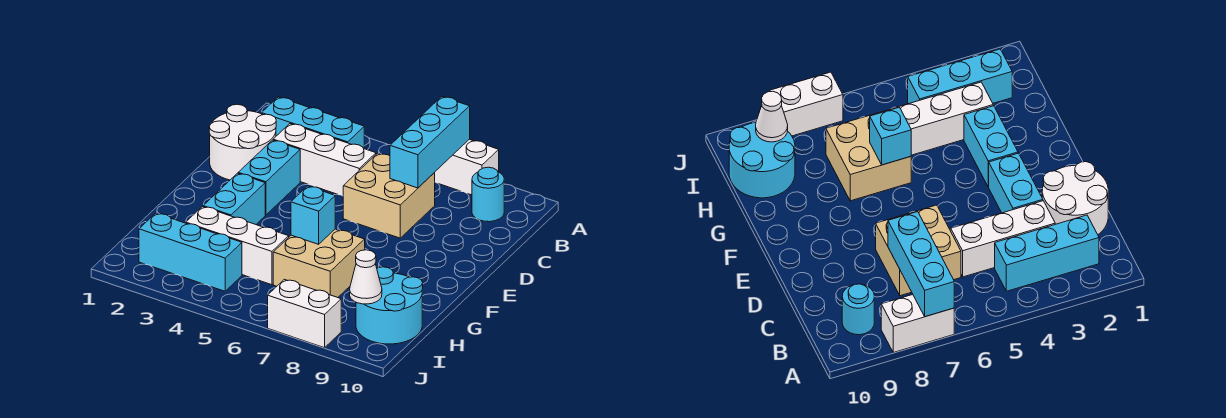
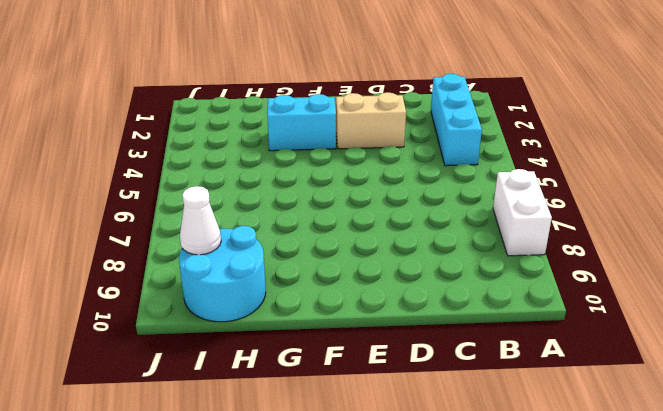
tan 1x2 brick [336,92,406,149] -> cyan 1x2 brick [238,140,300,215]
none -> cyan 1x1 round brick [472,167,504,222]
none -> white 2x2 round brick [209,104,276,180]
none -> white 1x3 brick [273,124,376,196]

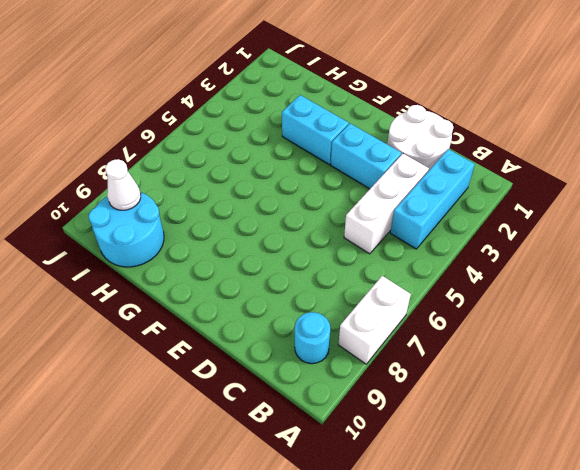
none -> tan 2x2 brick [343,153,435,238]
none -> tan 2x2 brick [273,229,365,298]
none -> white 1x3 brick [186,207,289,285]

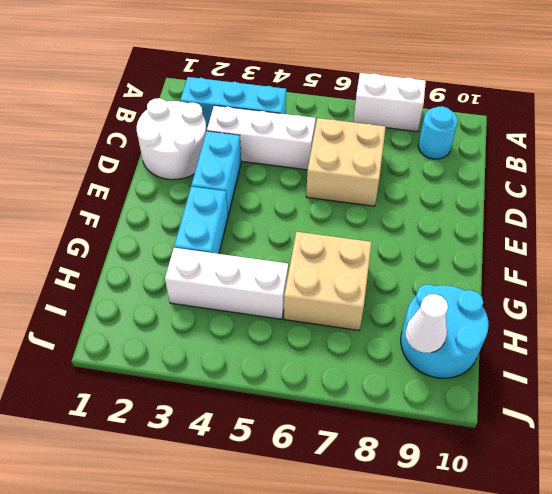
none -> cyan 1x3 brick [139,213,242,291]
none -> white 1x2 brick [268,279,341,348]
none -> cyan 1x3 brick [390,97,470,188]

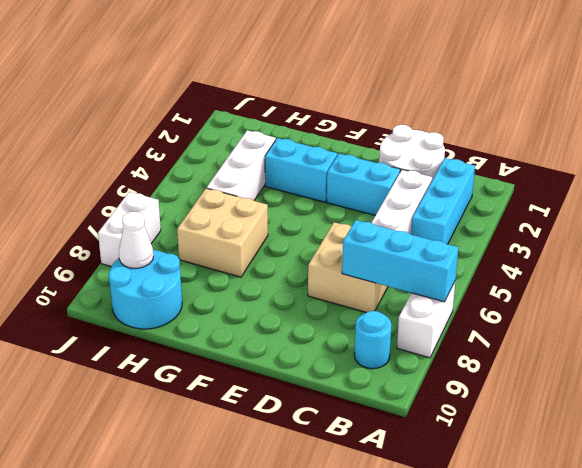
none -> cyan 1x3 brick [139,213,242,291]
none -> cyan 1x1 brick [291,186,335,244]

